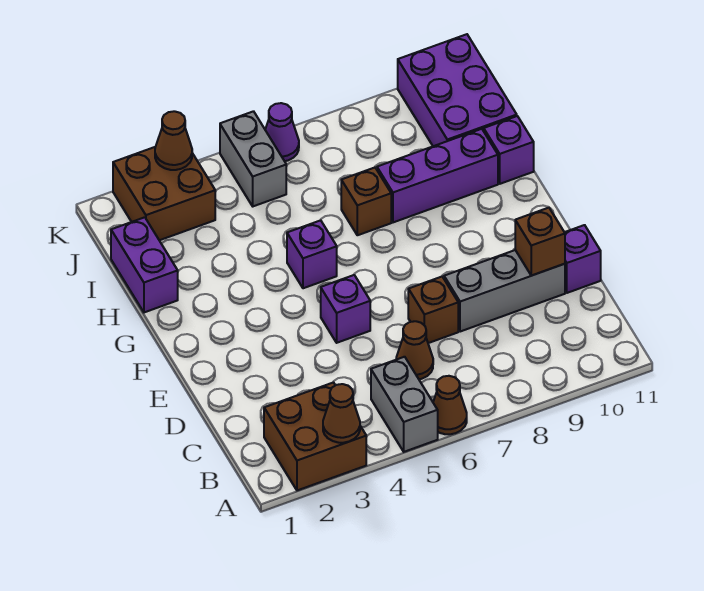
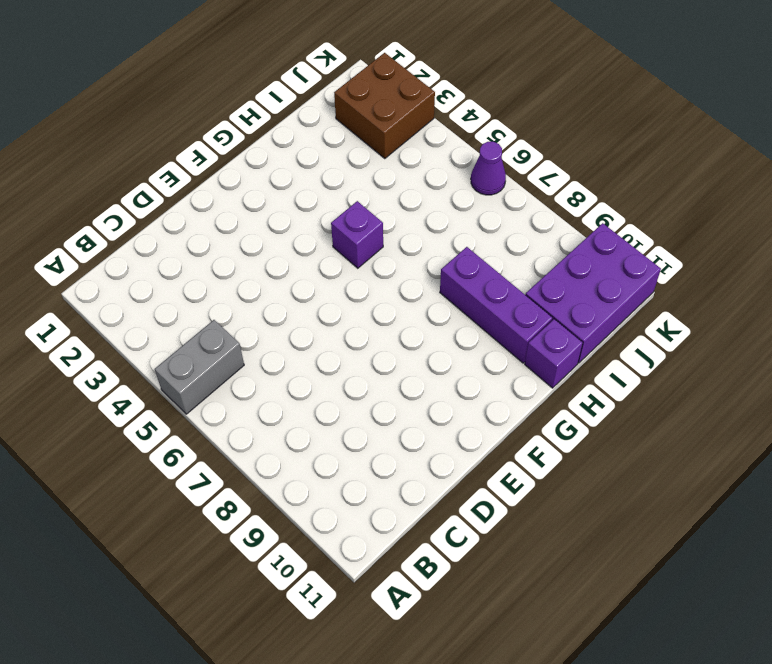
none -> brown 2x2 brick [264,382,366,490]
none -> brown 1x1 cone [433,376,467,434]
none -> brown 1x1 cone [396,321,433,379]

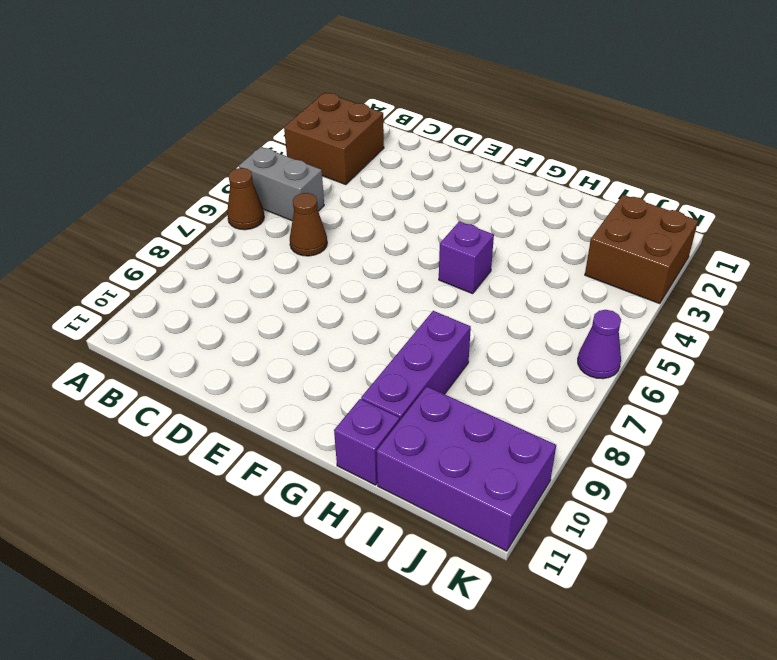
none -> brown 1x1 brick [408,277,458,343]
none -> grey 1x3 brick [444,250,565,332]
none -> purple 1x1 brick [565,225,601,293]

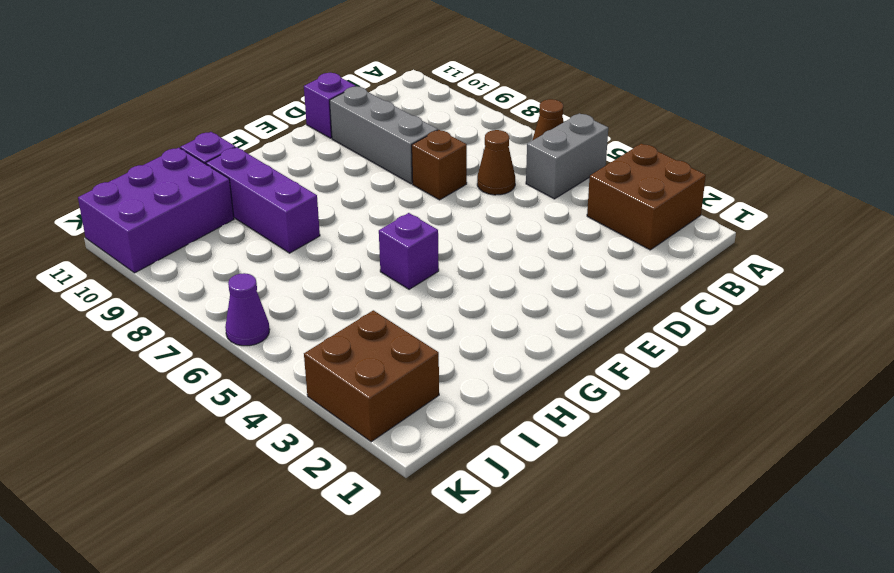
none -> purple 1x1 brick [321,275,370,343]
none -> purple 1x2 brick [111,217,178,312]
none -> brown 1x1 brick [341,168,391,235]

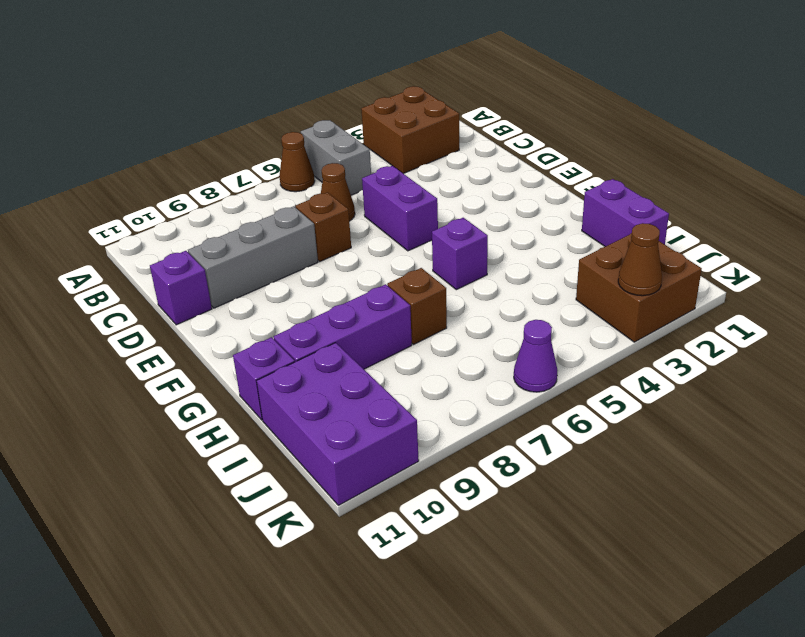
purple 1x2 brick [362,166,438,251] -> purple 1x1 brick [321,275,370,343]
none -> grey 1x2 brick [220,111,286,206]
none -> brown 1x1 cone [323,384,360,443]
none -> brown 1x1 brick [515,208,565,276]

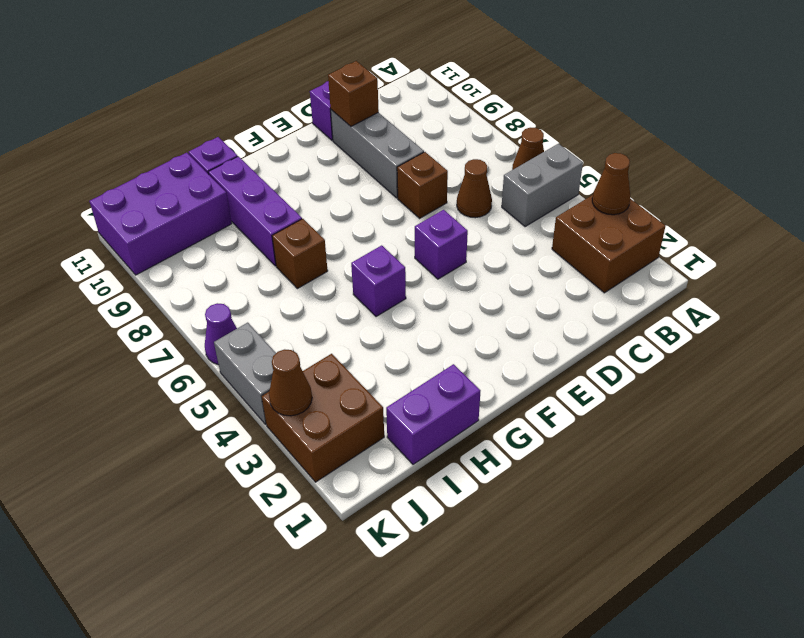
grey 1x2 brick [214,323,276,424] -> grey 1x2 brick turned to [220,111,286,206]

